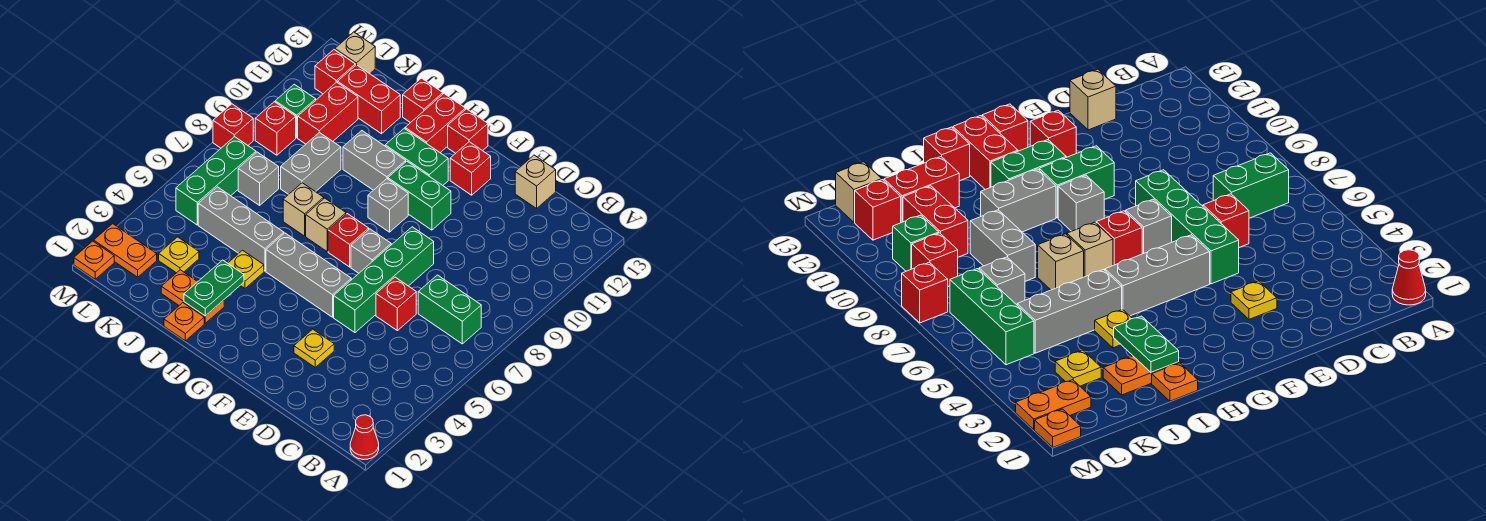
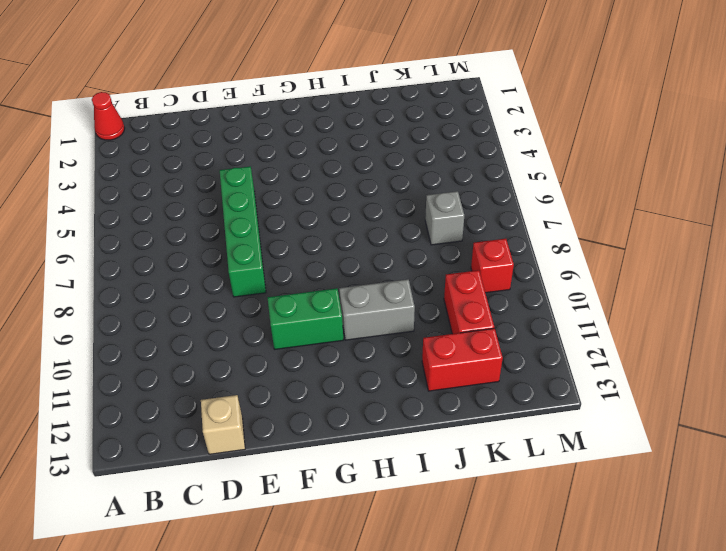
none -> green 1x2 brick [418,275,481,344]
none -> red 1x1 brick [376,277,416,331]
none -> yellow 1x1 plate [294,329,334,367]
none -> grey 1x3 brick [266,233,351,317]

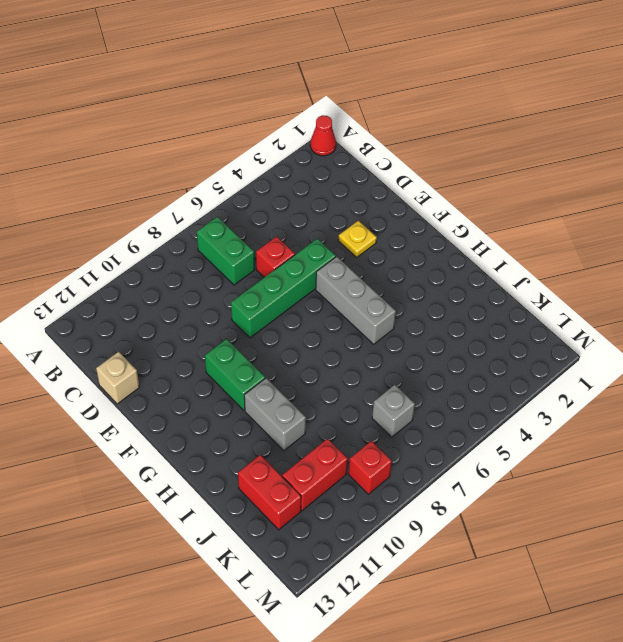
none -> grey 1x1 brick [351,229,391,273]
none -> red 1x1 brick [450,142,491,195]
none -> red 1x1 brick [328,214,369,267]
none -> grey 1x1 brick [368,179,408,232]

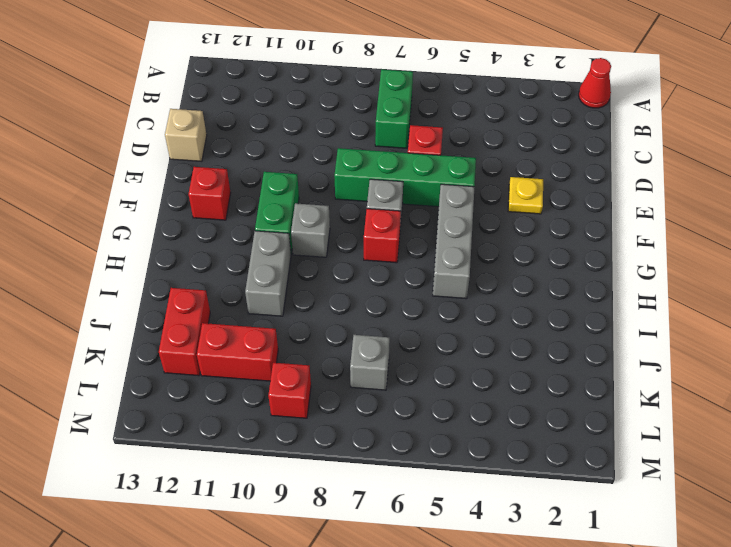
none -> green 1x2 brick [385,128,448,185]
none -> red 1x1 brick [448,109,488,153]
none -> tan 1x1 brick [306,198,346,251]
none -> red 1x2 brick [405,94,465,153]

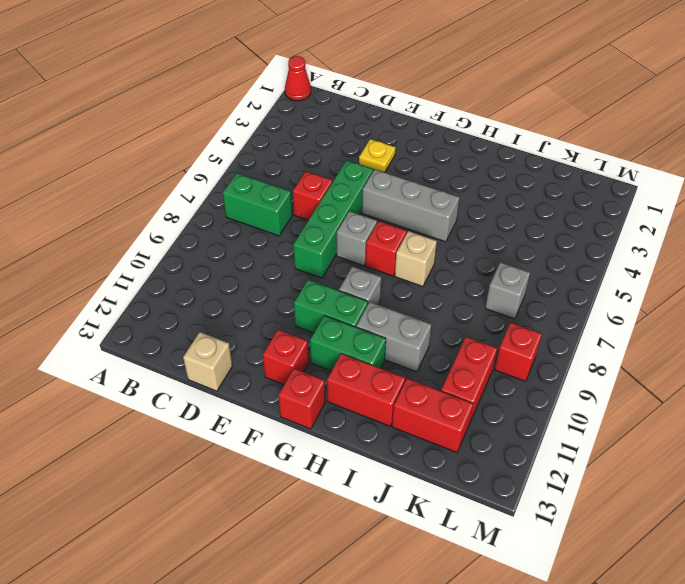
red 1x2 brick [327,354,405,426] -> red 1x2 brick turned to [405,94,465,153]
none -> orange 1x1 plate [164,303,204,341]
none -> orange 1x2 plate [161,270,224,323]
none -> yellow 1x1 plate [228,250,264,288]
none -> grey 1x3 brick [198,187,284,271]

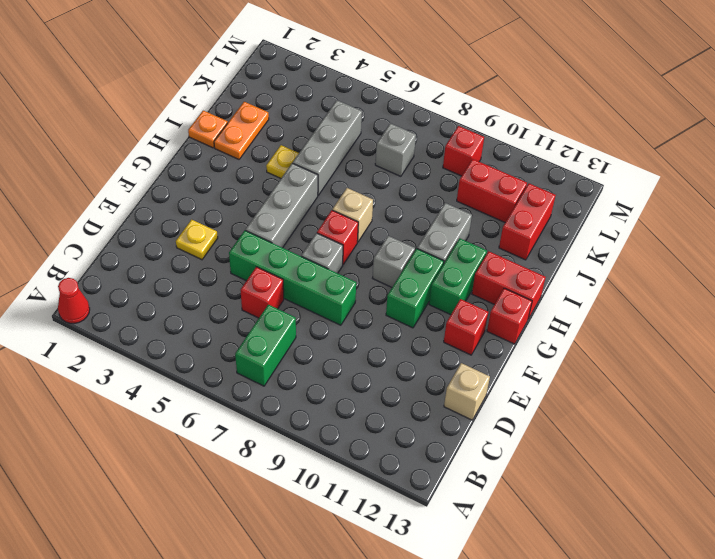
none -> tan 1x1 brick [283,183,324,236]
none -> red 1x1 brick [403,78,443,123]
none -> grey 1x2 brick [281,132,341,194]
none -> yellow 1x1 plate [159,237,199,273]

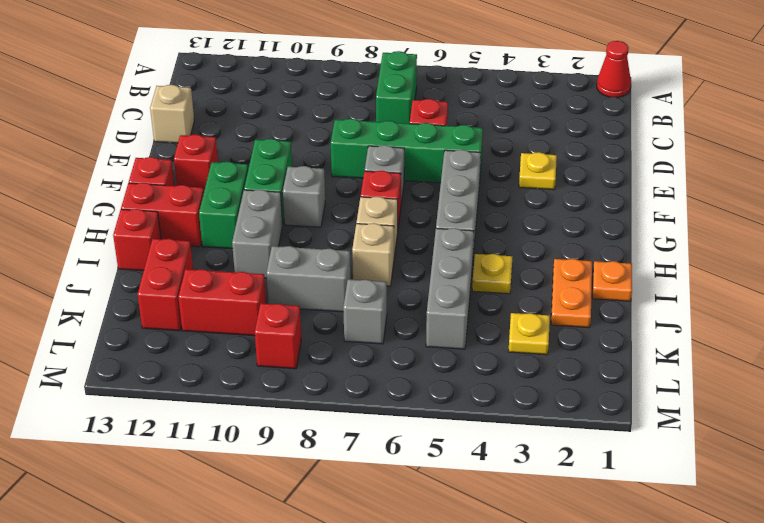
none -> orange 1x2 plate [94,224,157,277]
none -> green 1x3 brick [176,137,256,225]
none -> green 1x1 brick [275,84,316,138]
none -> red 1x1 brick [315,50,355,94]

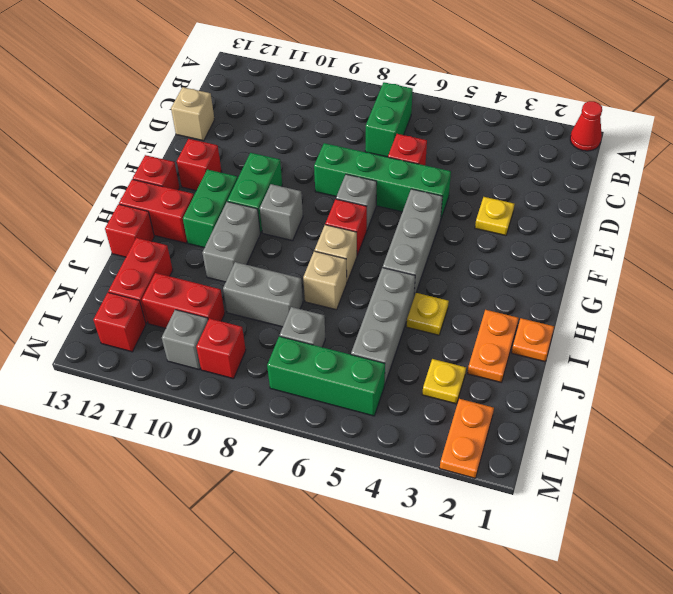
grey 1x1 brick [162,310,208,370] -> green 1x1 brick [275,84,316,138]
none -> tan 1x1 brick [335,32,375,74]
none -> orange 1x1 plate [74,241,114,279]
none -> red 1x1 brick [213,104,253,148]
none -> green 1x2 plate [184,260,244,316]

